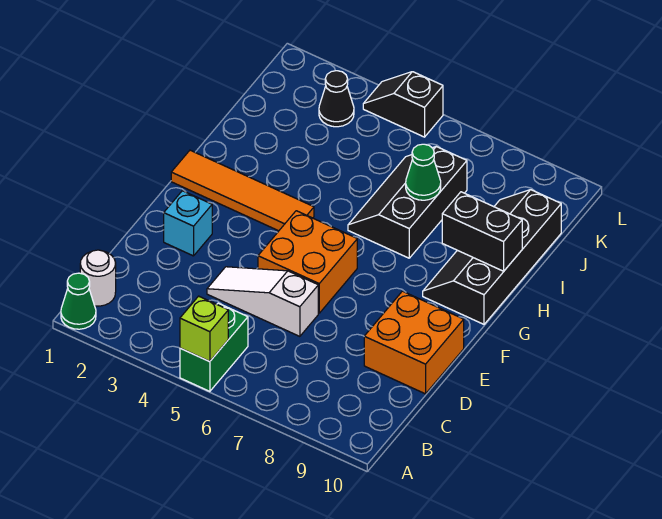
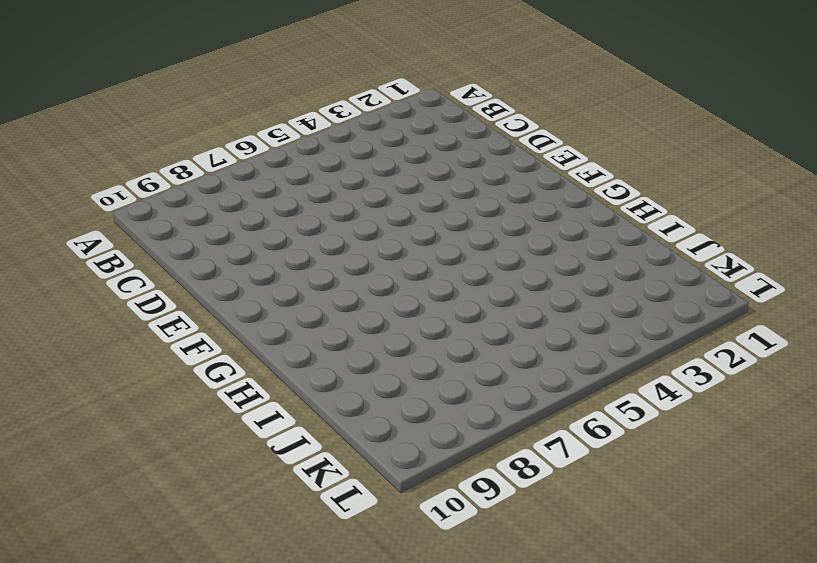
none -> green 1x1 cone [61,273,96,329]
none -> green 1x2 brick [180,303,248,391]
none -> white 1x1 round brick [80,250,116,306]

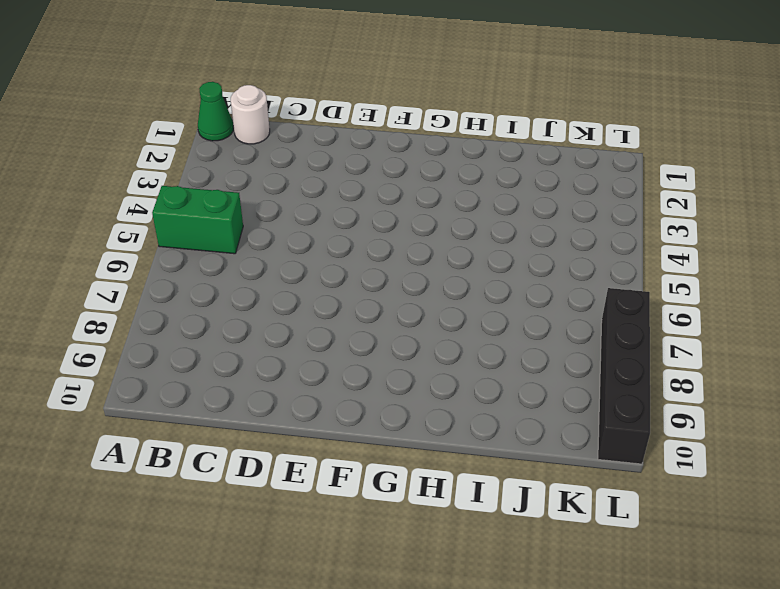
black 1x4 brick [598,288,650,464] -> none
none -> white 1x3 slope [207,267,318,336]
none -> orange 2x2 brick [364,291,464,394]
none -> cyan 1x1 brick [164,191,212,256]

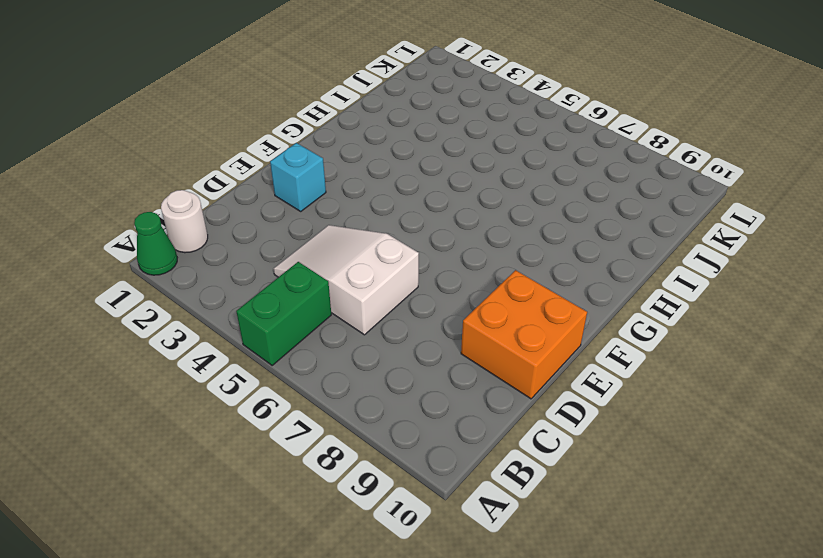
white 2x3 slope [274,225,419,335] -> white 1x3 slope [207,267,318,336]
none -> orange 2x2 brick [258,211,357,313]
none -> orange 1x4 tile [171,150,314,231]
none -> black 2x4 slope [423,190,561,324]

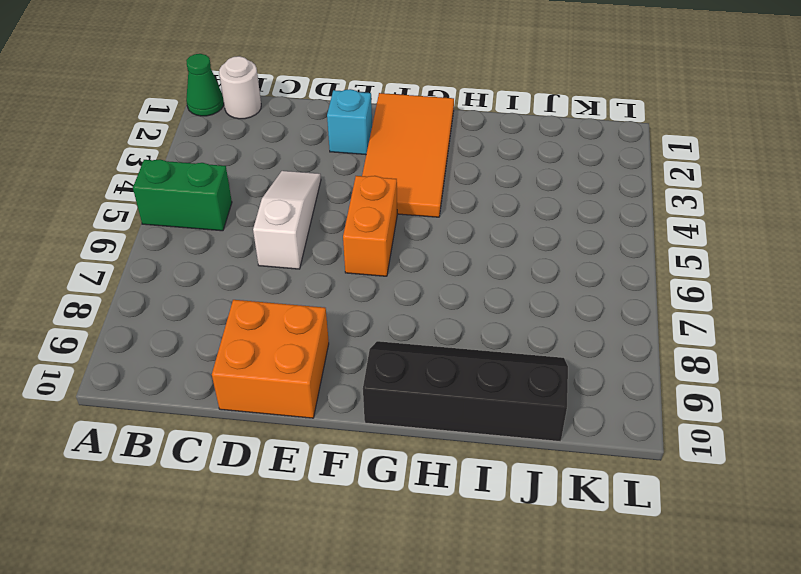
orange 2x4 tile [362,93,454,217] -> orange 1x4 tile [171,150,314,231]
orange 1x2 brick [343,176,397,276] -> orange 2x2 brick [258,211,357,313]
none -> black 2x3 slope [348,147,467,258]
none -> black 1x1 cone [319,71,354,127]
none -> black 1x2 slope [363,72,443,137]

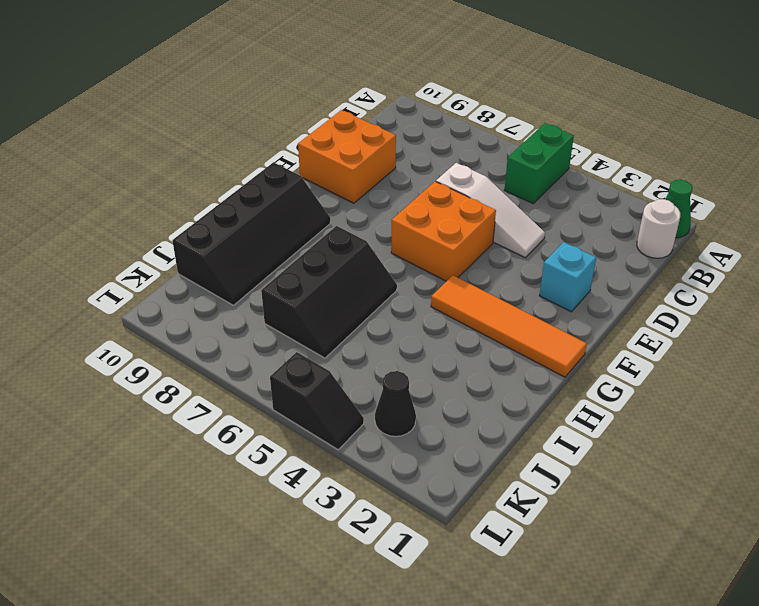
none -> lime 1x1 brick [180,296,228,362]
none -> black 1x2 brick [442,192,522,271]
none -> green 1x1 cone [406,144,441,200]

